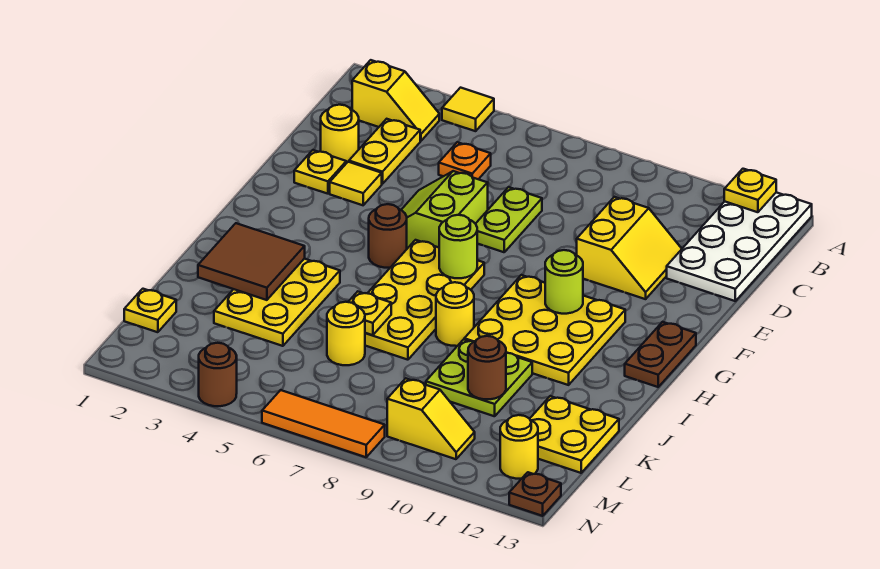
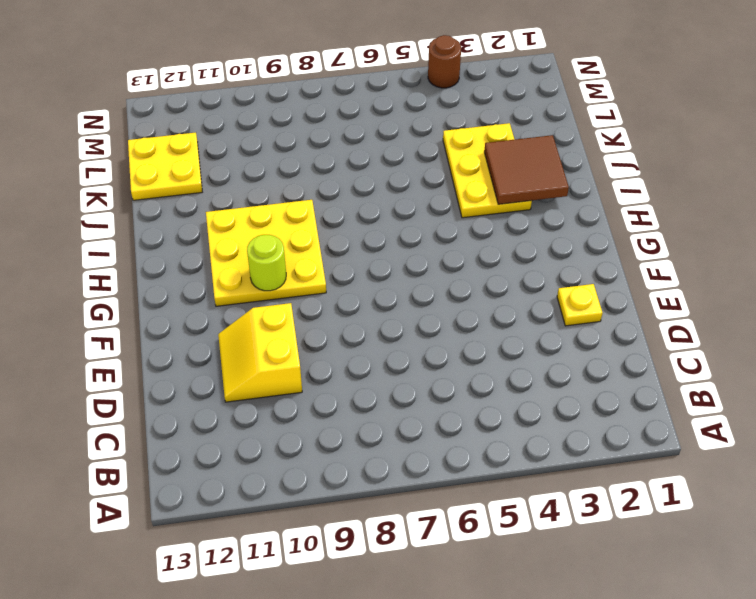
none -> yellow 1x1 tile [442,88,494,131]
none -> white 2x4 plate [667,192,812,301]
none -> yellow 1x2 slope [352,60,439,141]
none -> yellow 1x2 plate [349,119,420,184]

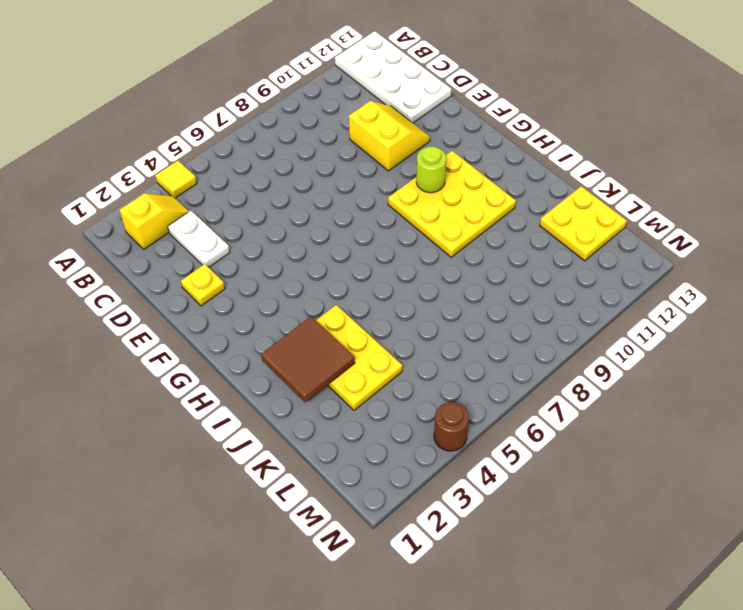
white 1x2 plate [168,211,230,267] -> yellow 1x2 plate [349,119,420,184]
none -> orange 1x1 plate [439,142,491,179]
none -> yellow 1x1 round brick [321,105,359,163]
none -> lime 1x2 plate [476,187,542,252]
none -> yellow 1x1 tile [330,162,382,205]

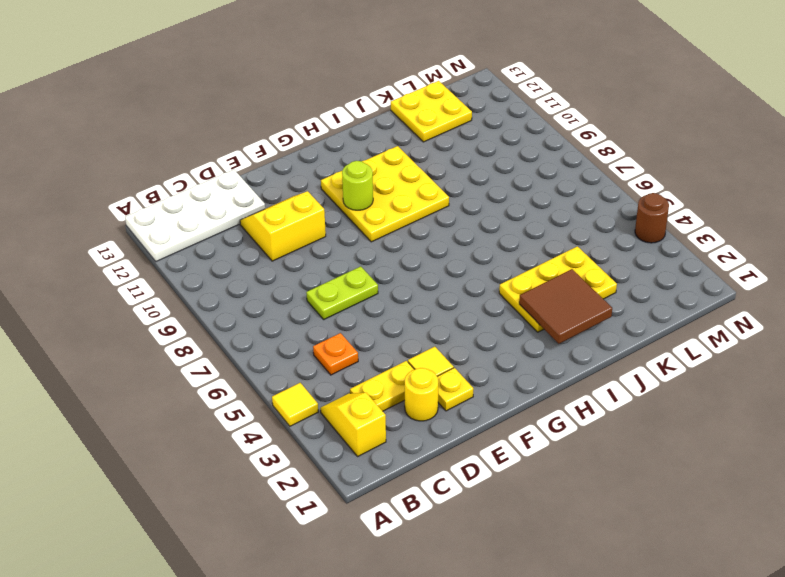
none -> lime 2x2 slope [402,171,488,248]
none -> brown 1x1 round brick [369,204,407,268]
none -> yellow 2x4 plate [365,240,484,360]
none -> brown 1x2 plate [625,322,696,387]

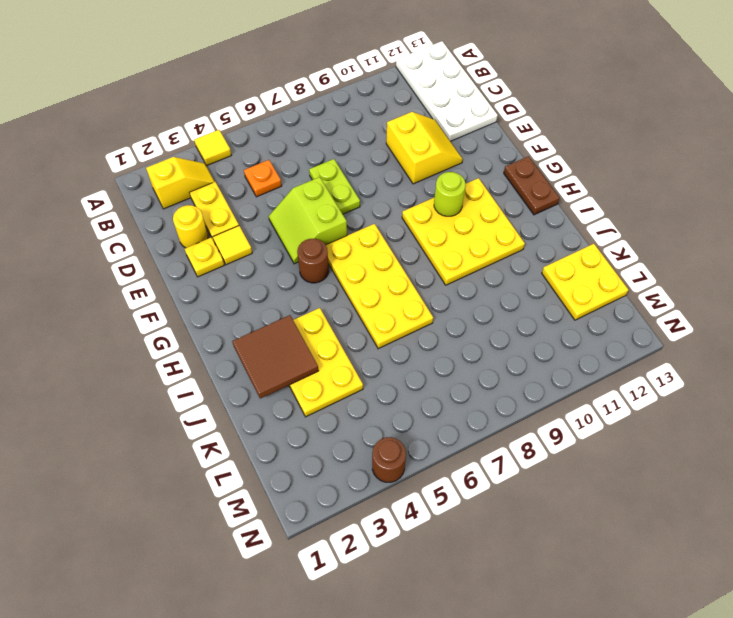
none -> yellow 1x1 round brick [436,282,474,346]
none -> lime 2x2 plate [426,339,532,416]
none -> yellow 1x1 round brick [327,302,365,365]
none -> yellow 1x1 plate [124,289,176,332]

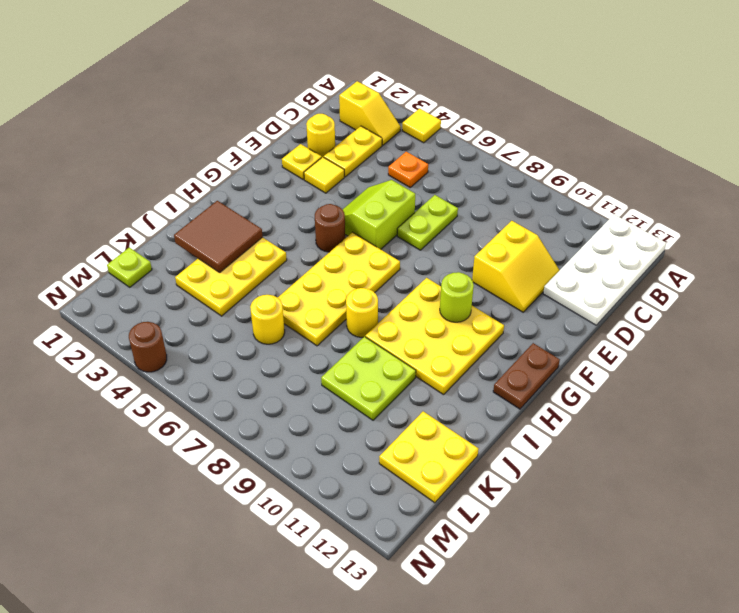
lime 1x1 plate [107,247,152,287] -> yellow 1x1 plate [124,289,176,332]
none -> yellow 1x2 slope [387,378,475,459]
none -> yellow 1x1 round brick [500,415,538,479]
none -> orange 1x3 tile [262,390,385,457]
none -> brown 1x1 plate [509,472,561,516]

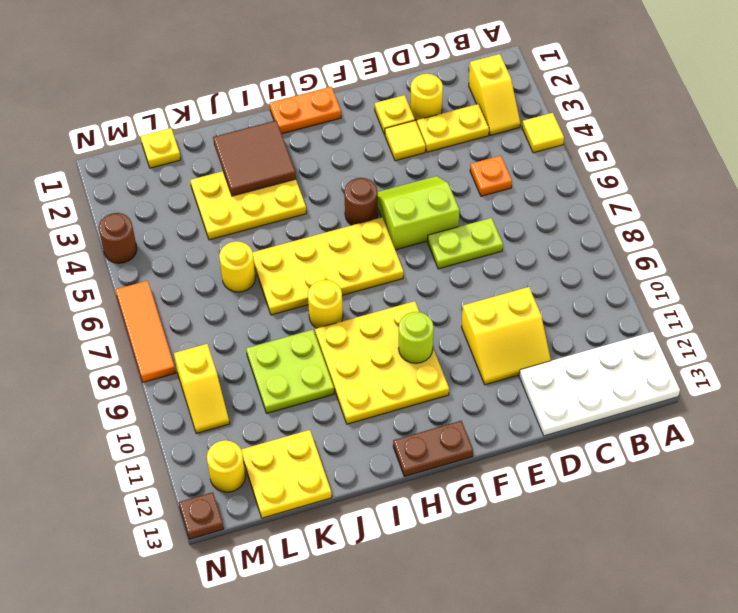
orange 1x2 plate [270,87,341,134] -> none
none -> yellow 1x1 plate [724,169,776,212]
none -> lime 1x1 round brick [439,215,477,278]
none -> yellow 1x1 plate [349,292,391,335]
none -> brown 1x1 round brick [468,336,506,399]

